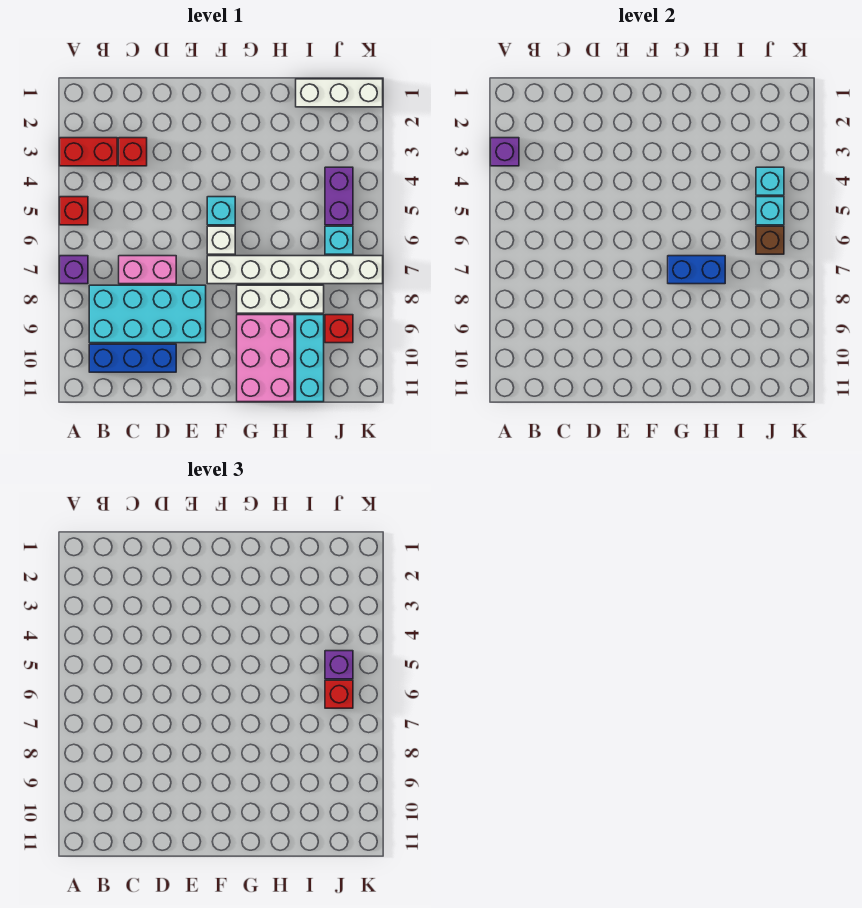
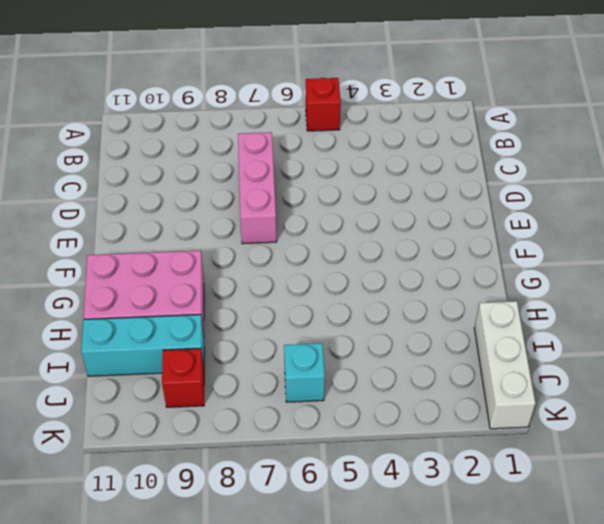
pink 1x3 brick [238,132,277,244] -> pink 1x2 brick [119,256,176,284]
none -> red 1x2 brick [60,138,117,166]
none -> purple 1x1 brick [60,256,88,284]
none -> cyan 2x4 brick [89,285,206,343]

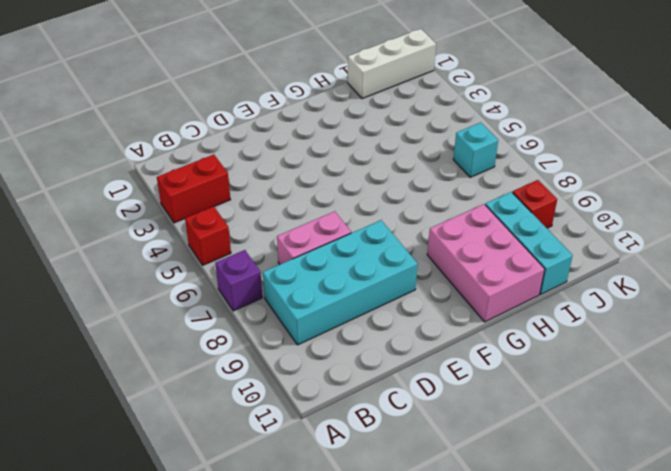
none -> blue 1x3 brick [89,344,176,372]
none -> red 1x1 brick [119,138,147,166]
none -> cyan 1x1 brick [207,197,235,225]

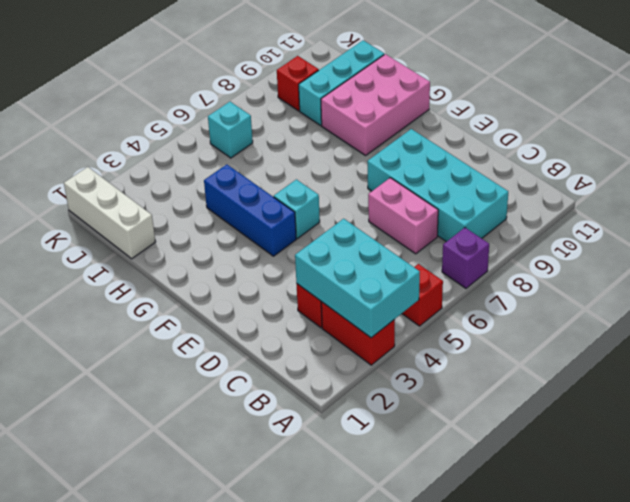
cyan 2x3 brick [295,219,420,338] -> purple 1x1 brick [491,138,519,166]
blue 1x3 brick [204,164,296,256] -> blue 1x3 brick moved to [89,344,176,372]
none -> white 1x1 brick [207,226,235,254]
none -> white 1x6 brick [207,256,383,284]
none -> white 1x3 brick [237,285,324,313]

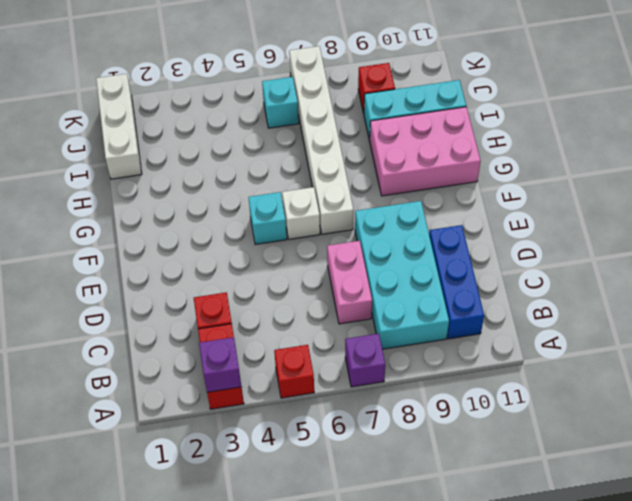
none -> white 1x3 brick [237,285,324,313]
none -> purple 1x2 brick [325,167,353,225]
none -> blue 1x2 brick [668,256,725,284]

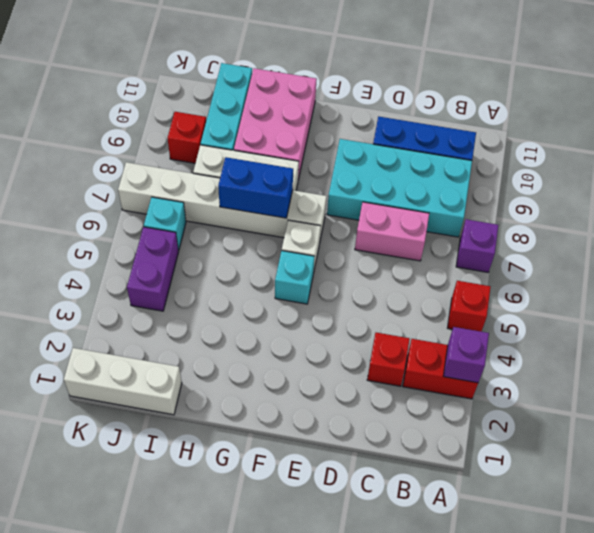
none -> cyan 1x1 brick [756,167,784,195]
none -> cyan 1x1 brick [756,197,784,225]
none -> brown 1x1 brick [756,226,784,254]

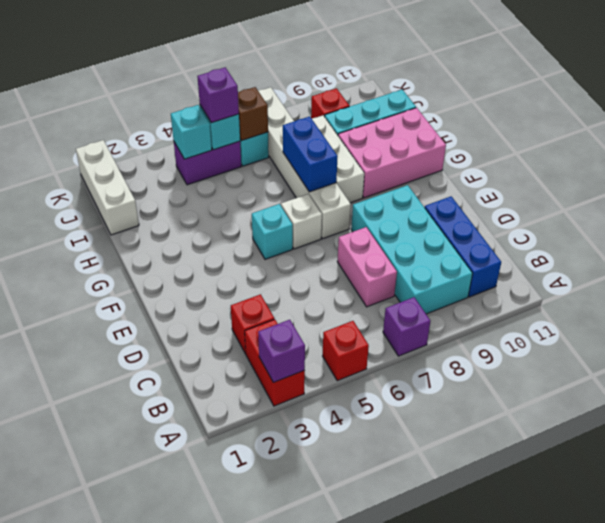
none -> red 1x1 brick [325,680,353,708]

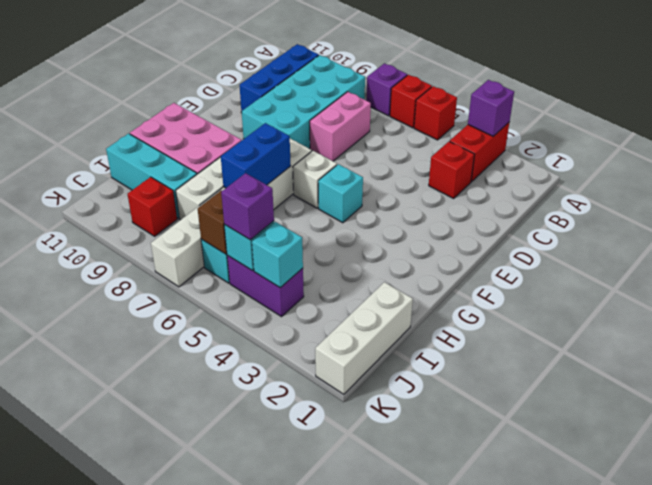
red 1x1 brick [390,75,432,128] -> red 1x1 brick moved to [325,680,353,708]

